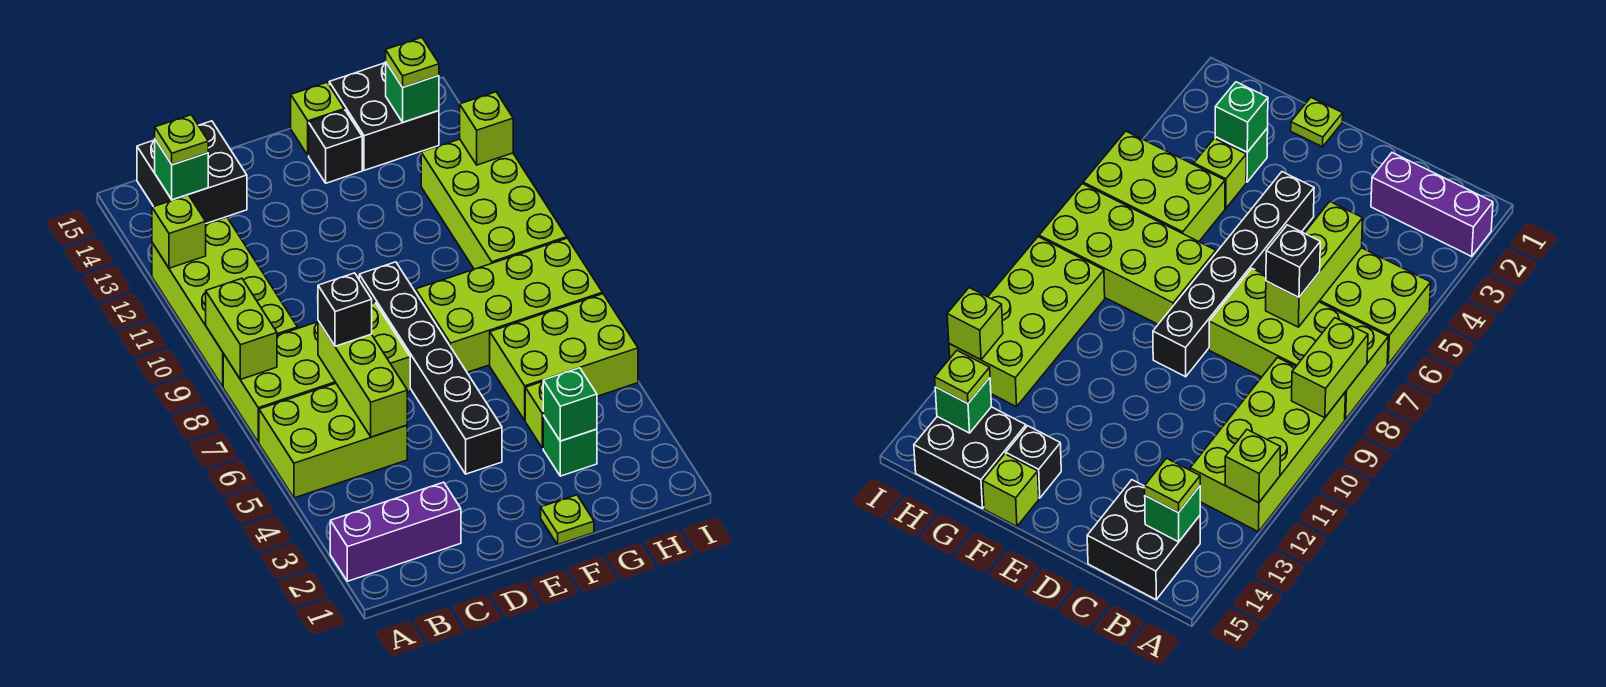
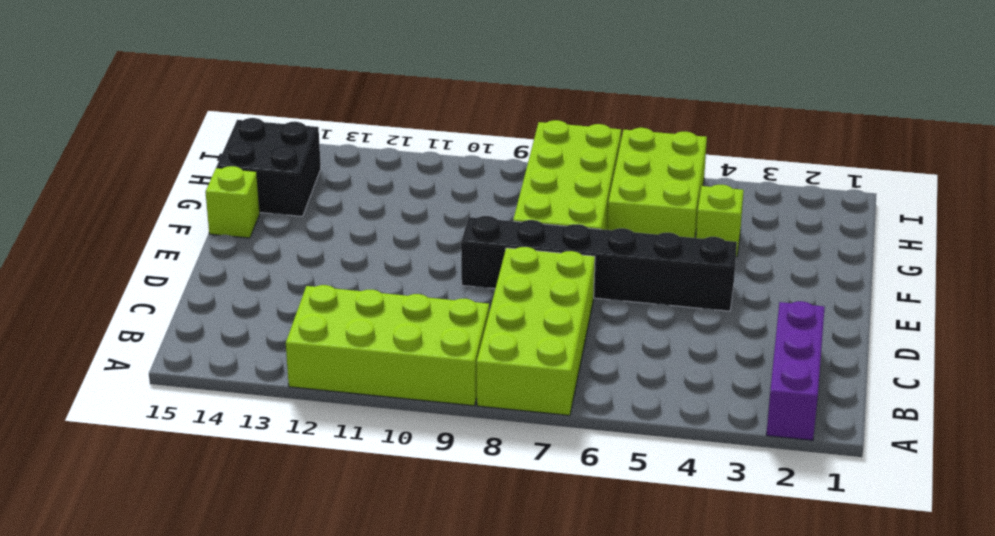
none -> lime 2x3 brick [259,383,407,498]
none -> black 2x2 brick [137,121,247,223]
none -> lime 1x1 plate [541,495,594,545]

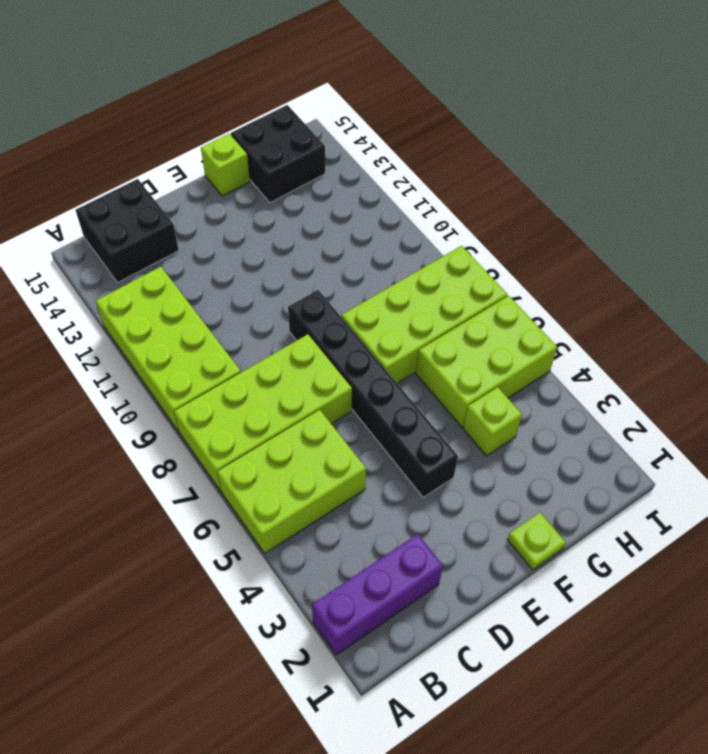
none -> black 1x1 brick [309,110,362,183]
none -> green 1x1 brick [543,416,597,476]
none -> lime 2x4 brick [421,139,567,269]

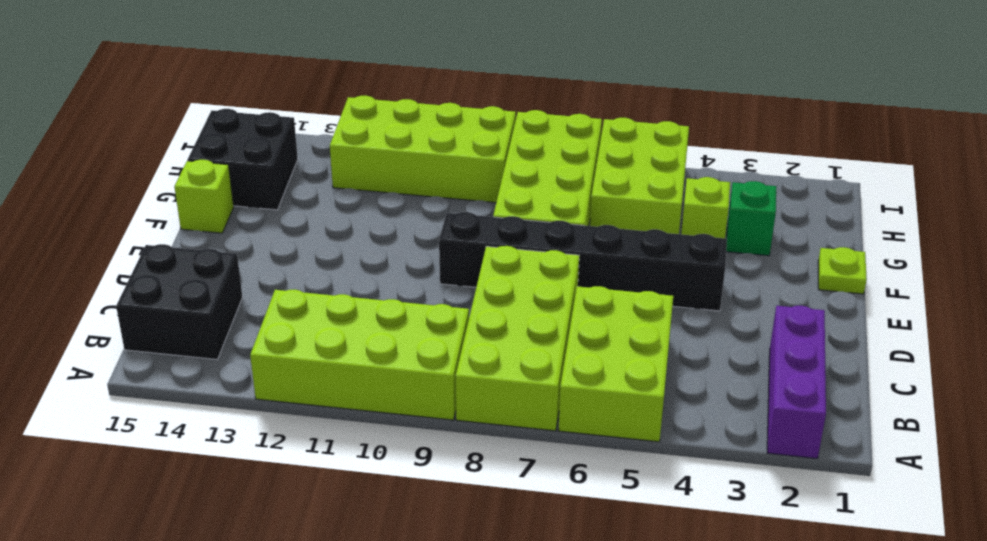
none -> black 1x1 brick [309,110,362,183]
none -> lime 1x2 brick [206,278,277,379]
none -> lime 1x1 brick [152,195,206,268]

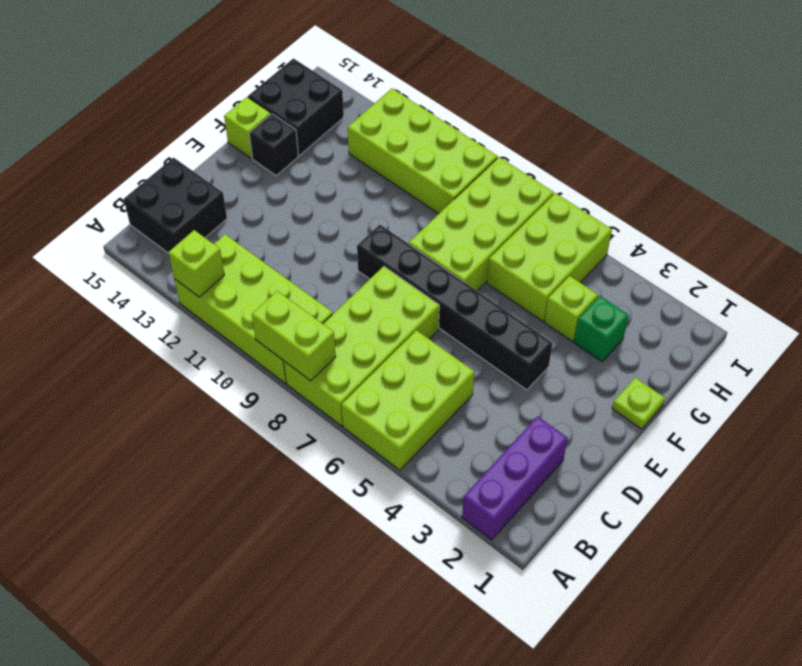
none -> green 1x1 brick [155,140,208,200]
none -> lime 1x3 brick [318,321,407,437]
none -> green 1x1 brick [543,368,597,441]

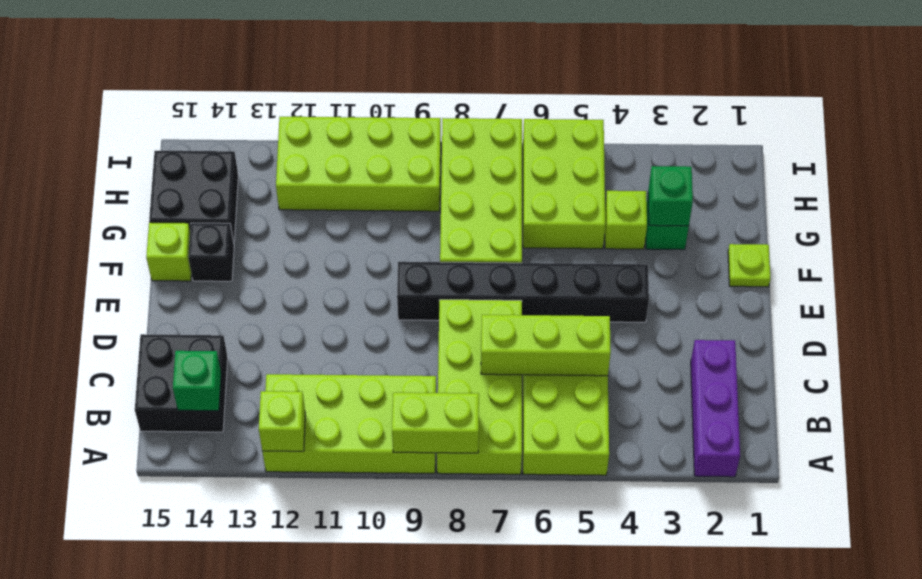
none -> green 1x1 brick [386,63,439,122]
none -> lime 1x1 brick [460,92,513,165]
none -> lime 1x1 plate [155,115,208,165]

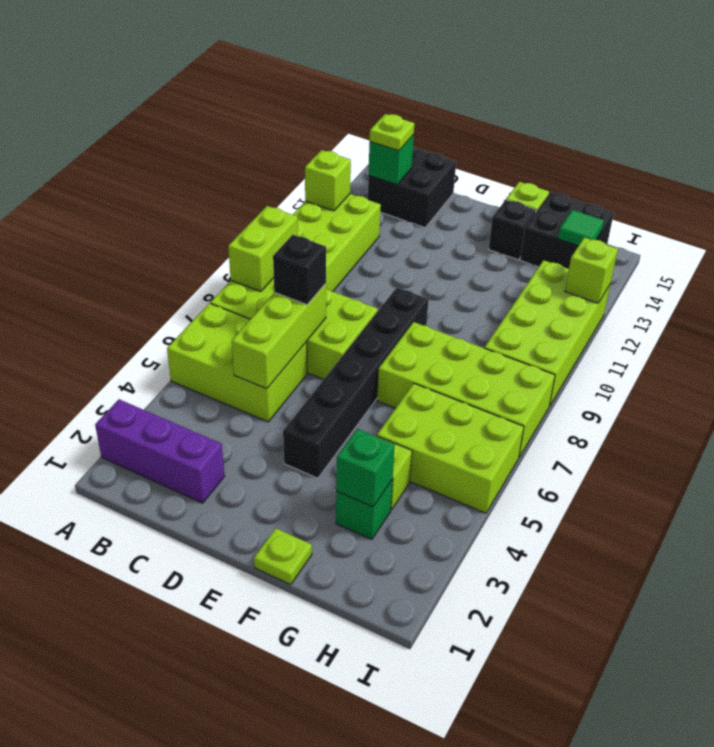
green 1x1 tile [558,210,604,246] -> green 1x1 brick [386,63,439,122]
none -> lime 1x1 plate [386,38,439,87]

